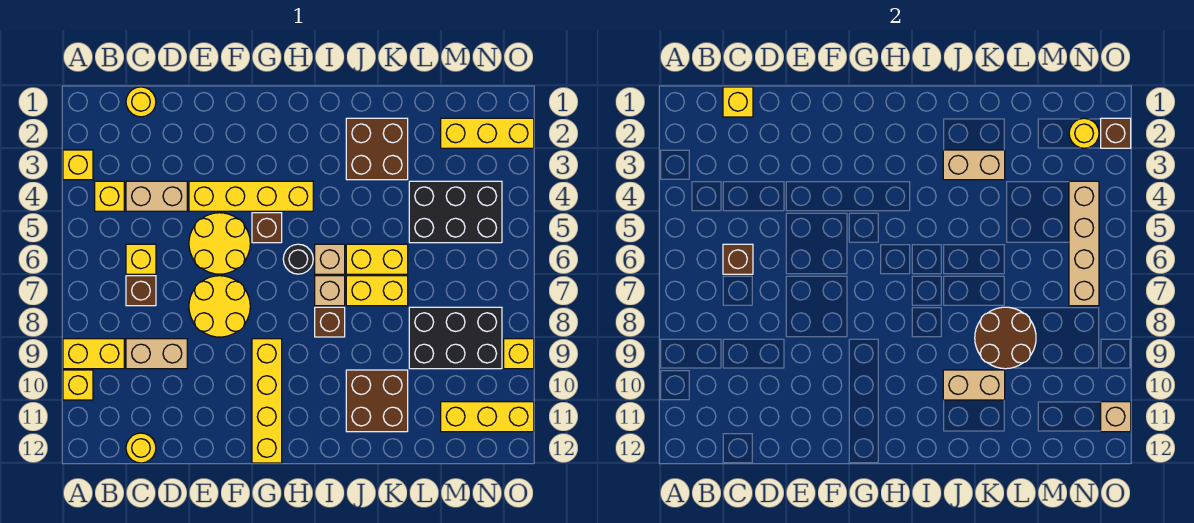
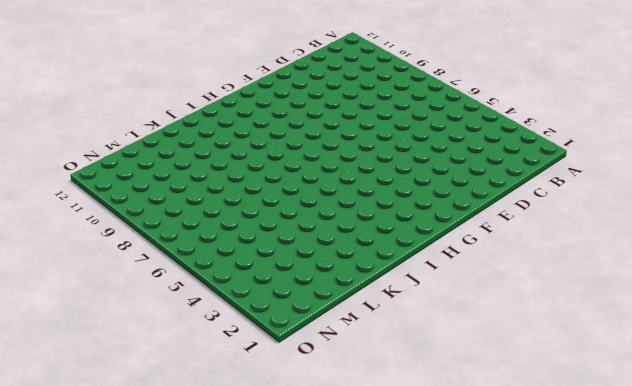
none -> yellow 1x1 brick [63,150,93,180]
none -> yellow 1x2 brick [63,339,124,369]
none -> yellow 1x1 brick [63,370,93,400]
none -> yellow 1x1 brick [95,181,124,211]

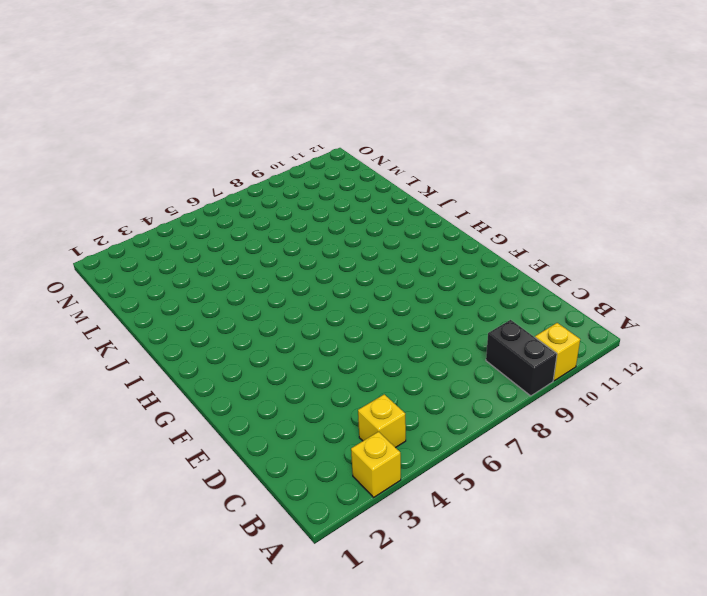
black 1x2 brick [486,320,557,396] -> yellow 1x2 brick [63,339,124,369]
none -> yellow 1x1 round brick [126,87,156,117]
none -> tan 1x2 brick [126,181,187,211]
none -> yellow 1x1 brick [126,244,156,274]
none -> brown 1x1 brick [126,276,156,306]

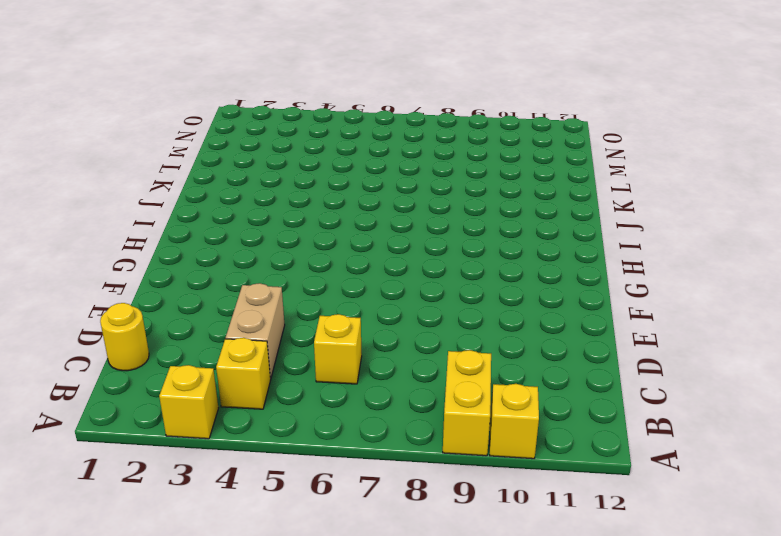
none -> brown 1x1 brick [126,276,156,306]
none -> tan 1x2 brick [126,339,187,369]
none -> yellow 1x1 round brick [126,433,156,463]
none -> yellow 1x4 brick [189,181,313,211]

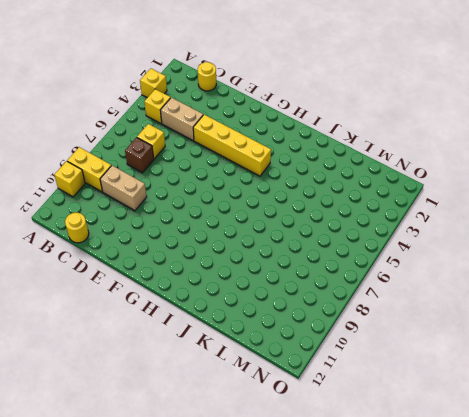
none -> yellow 2x2 round brick [189,213,250,274]
none -> yellow 2x2 round brick [189,276,250,337]
none -> brown 1x1 brick [252,213,282,243]
none -> yellow 1x4 brick [252,339,282,463]

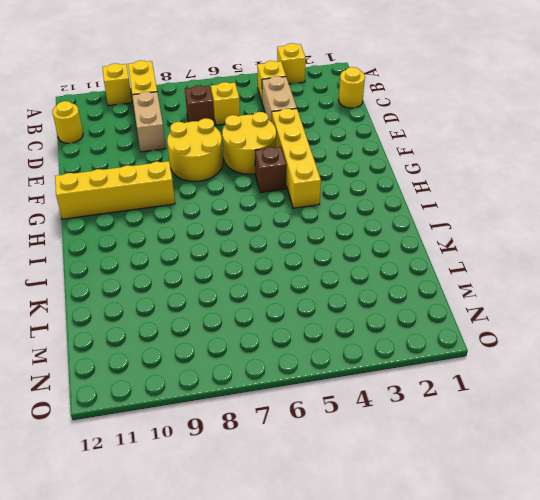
none -> black 1x1 round brick [283,244,313,274]
none -> tan 1x1 brick [315,244,345,274]
none -> tan 1x1 brick [315,276,345,306]
none -> brown 1x1 brick [315,307,345,337]

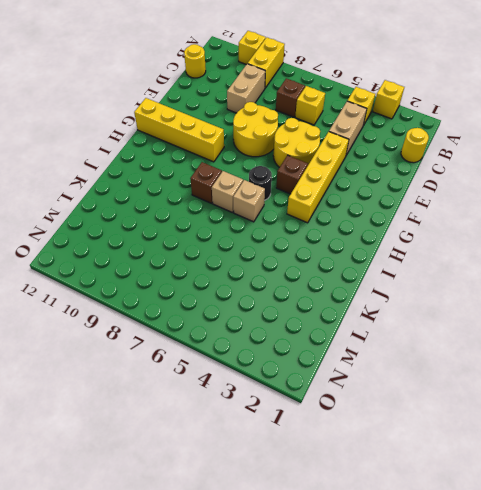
none -> brown 2x2 brick [346,118,408,180]
none -> yellow 1x2 brick [346,244,408,274]
none -> yellow 1x2 brick [346,276,408,306]
none -> brown 2x2 brick [346,370,408,432]

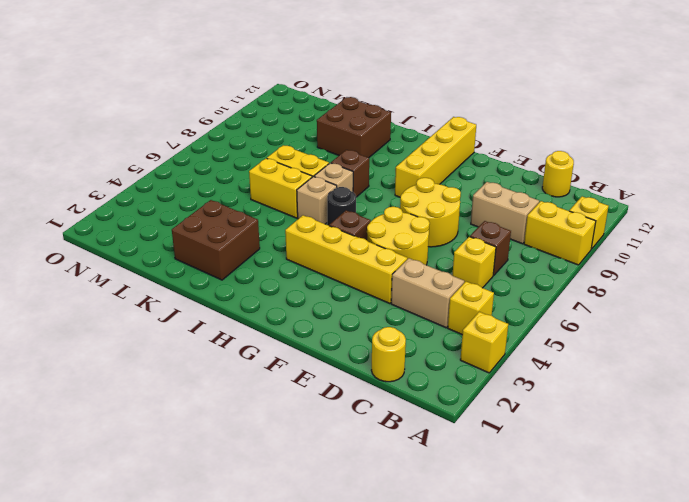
none -> black 2x3 brick [409,181,502,243]
none -> black 2x3 brick [409,307,502,369]
none -> yellow 1x3 brick [441,118,534,148]
none -> yellow 1x3 brick [441,402,534,432]

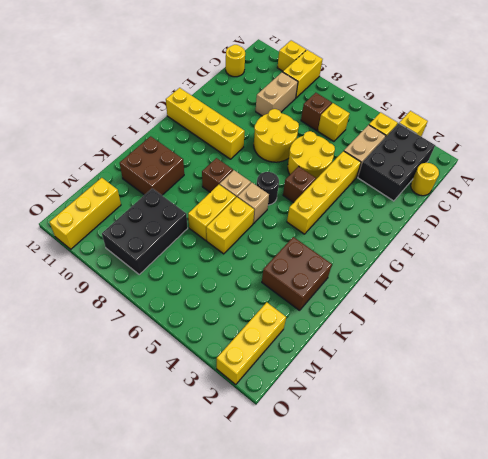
black 2x3 brick [358,123,435,201] -> black 2x3 brick moved to [409,181,502,243]
none -> yellow 1x1 brick [504,339,534,369]
none -> yellow 1x1 brick [723,87,753,117]
none -> brown 1x1 brick [723,244,753,274]
none -> tan 1x2 brick [943,150,1005,180]

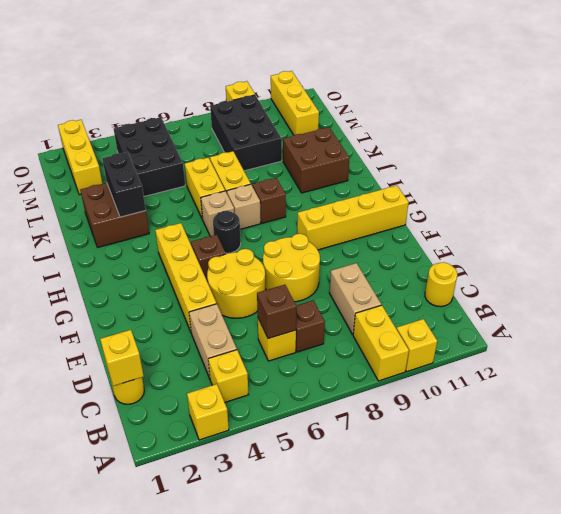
black 1x2 brick [102,152,146,217] -> tan 1x2 brick [943,150,1005,180]
none -> tan 1x2 brick [943,370,1005,400]
none -> brown 2x2 round brick [975,307,1036,369]
none -> yellow 1x1 round brick [1069,118,1099,148]
none -> tan 1x4 brick [1069,181,1099,306]

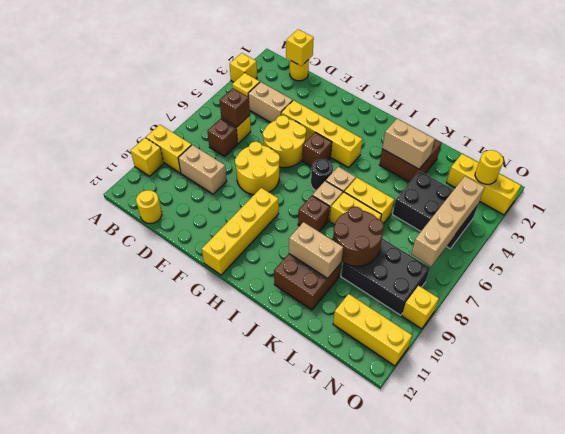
none -> brown 1x1 brick [1101,118,1131,148]
none -> tan 1x1 brick [1101,402,1131,432]

